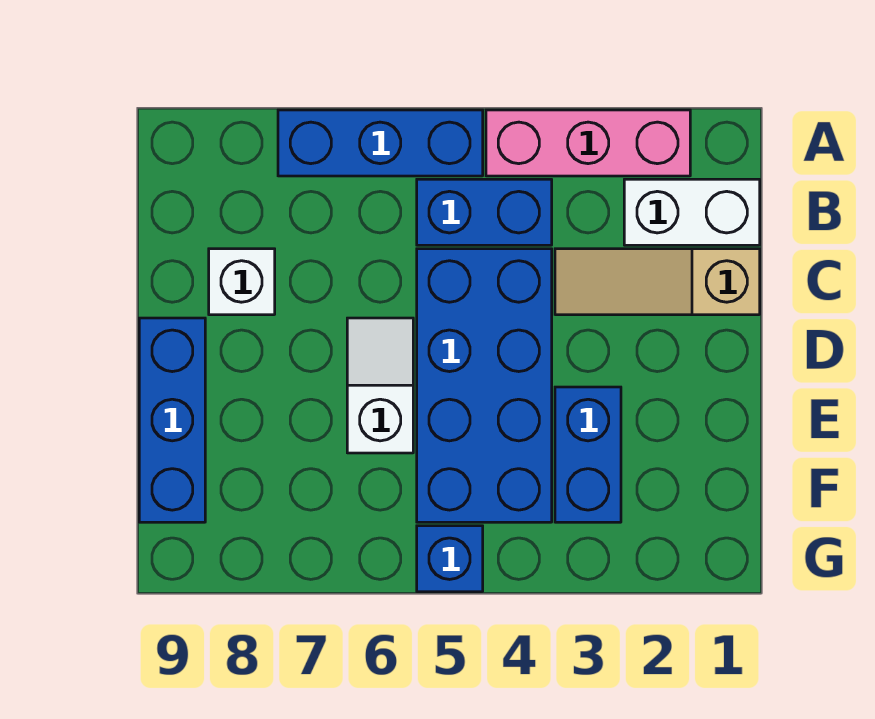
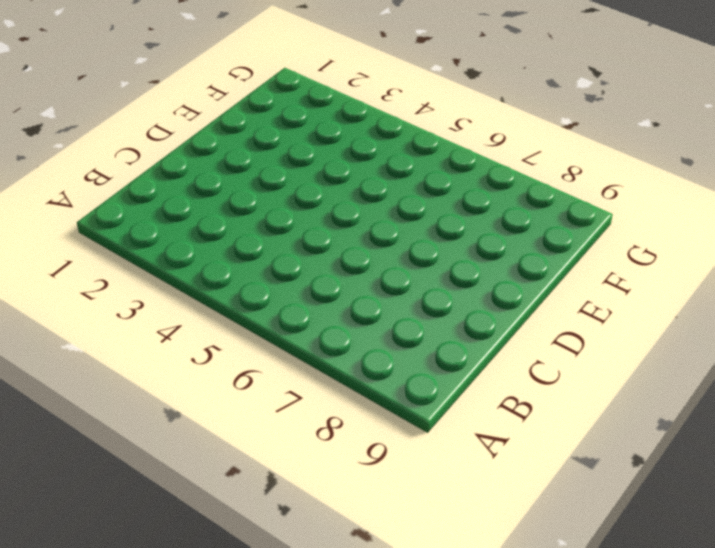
none -> pink 1x3 brick [486,110,690,176]
none -> blue 1x3 brick [278,110,483,176]

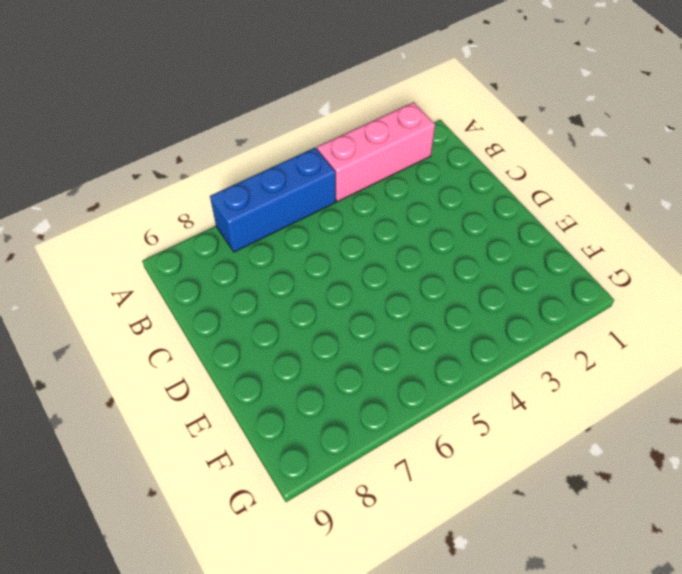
none -> white 1x2 brick [624,179,760,245]
none -> blue 1x2 brick [417,179,552,245]

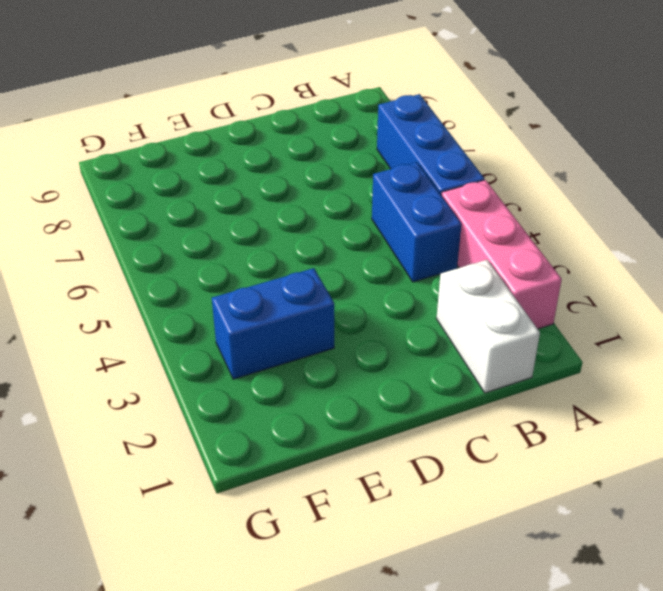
none -> tan 1x3 slope [555,249,760,315]
none -> blue 2x4 brick [417,249,552,522]

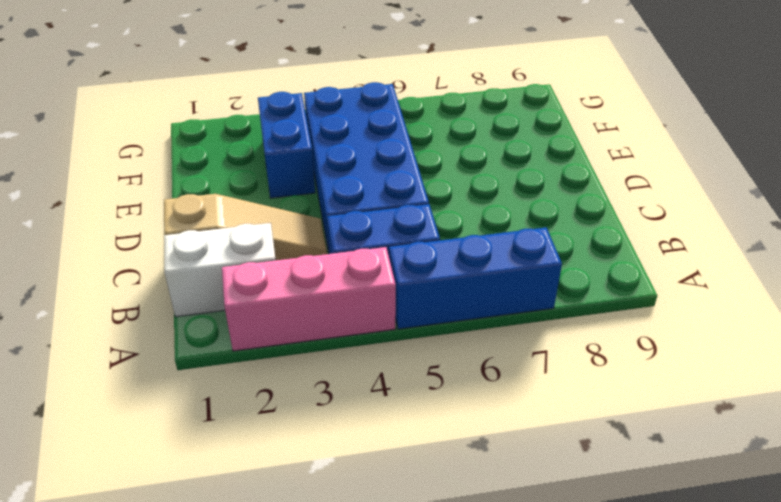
none -> white 1x1 brick [209,249,275,315]
none -> white 1x2 slope [347,318,413,453]

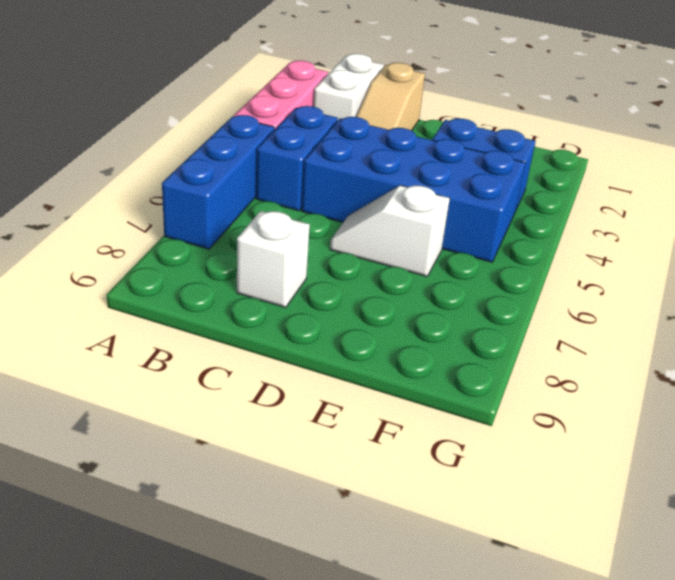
none -> blue 1x3 brick [139,318,205,522]
none -> blue 1x1 brick [417,526,483,592]

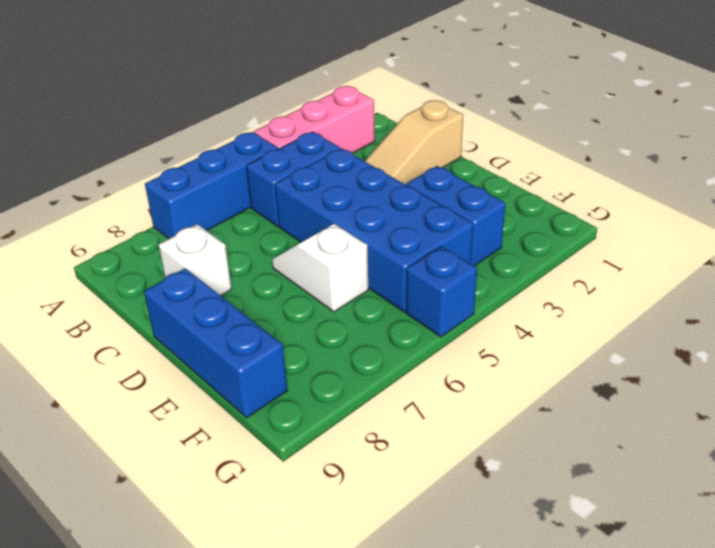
none -> white 1x2 brick [624,179,760,245]

